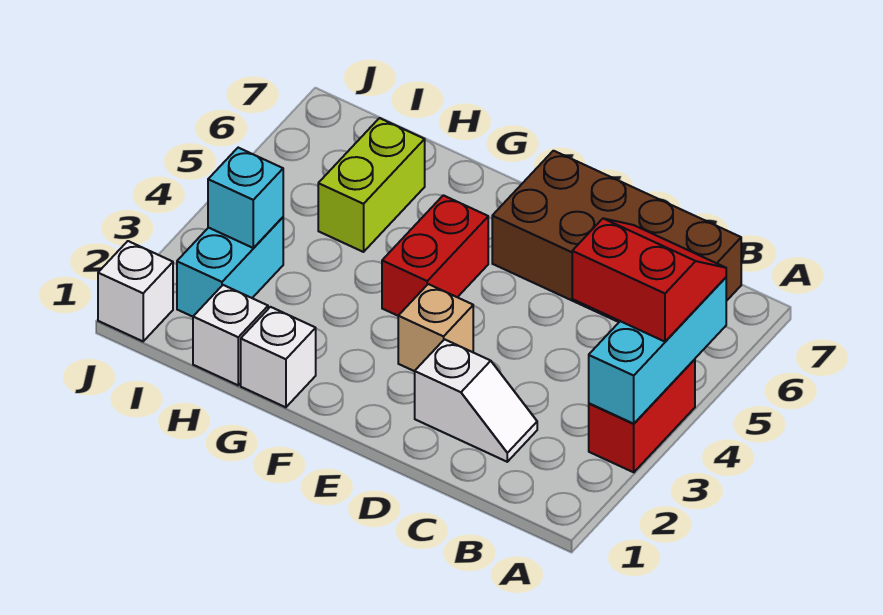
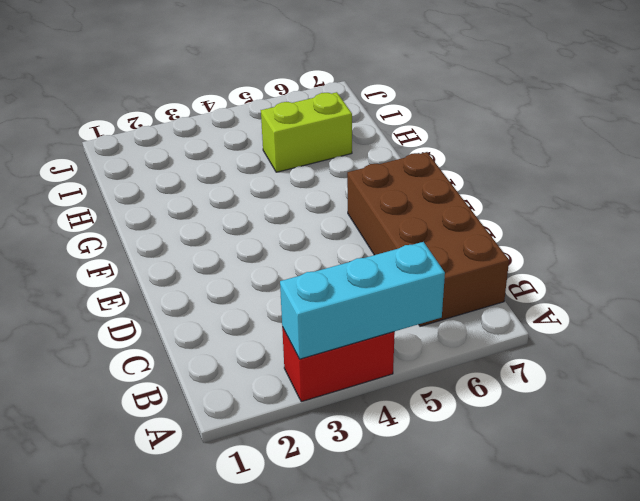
none -> white 1x2 slope [415,339,537,462]
none -> tan 1x1 brick [398,284,473,371]
none -> red 1x2 brick [382,195,488,316]

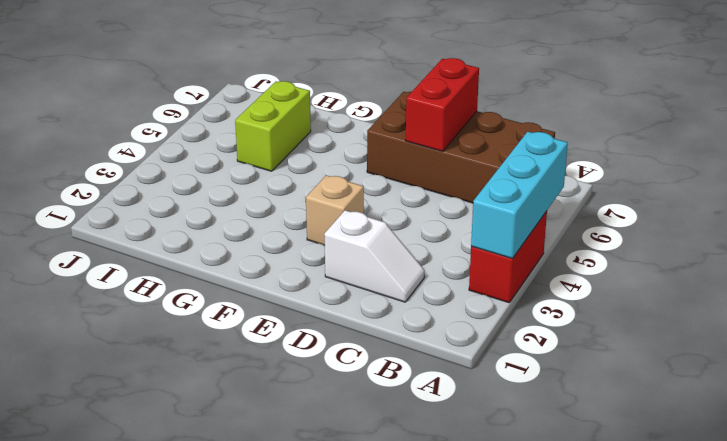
red 1x2 brick [406,58,479,151] -> red 1x2 brick moved to [382,195,488,316]
none -> white 1x1 brick [241,307,316,407]
none -> white 1x1 brick [193,285,268,385]
none -> cyan 1x2 brick [177,217,283,317]

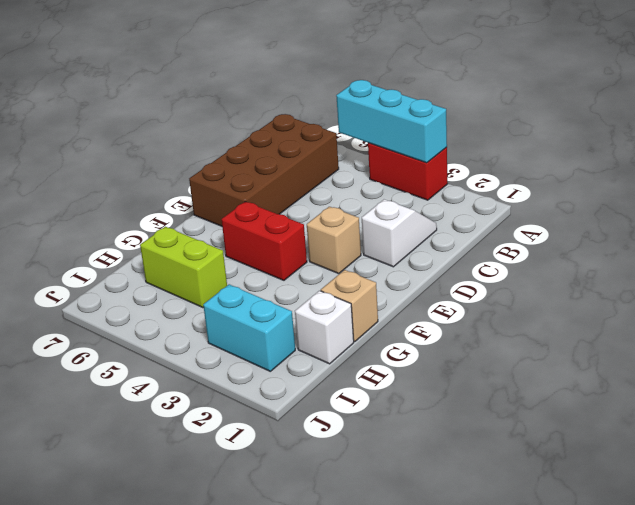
tan 1x1 brick [321,270,378,342] -> white 1x1 brick [241,307,316,407]
none -> white 1x1 brick [98,241,173,341]
none -> cyan 1x1 brick [208,148,283,248]
none -> red 2x2 slope [572,218,726,342]

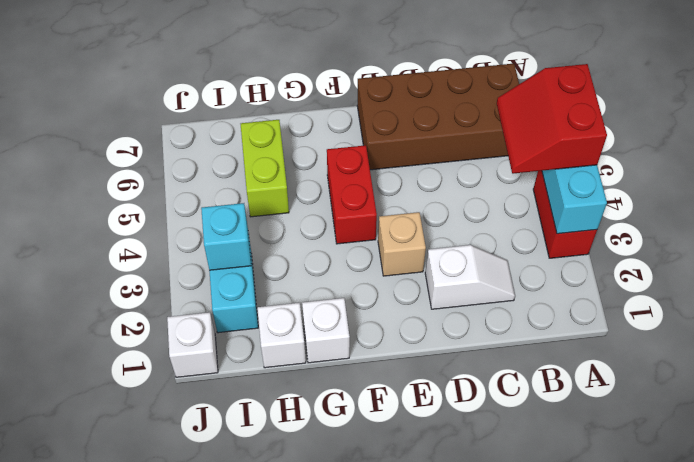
red 2x2 slope [497,64,607,174] -> red 2x2 slope turned to [572,218,726,342]

